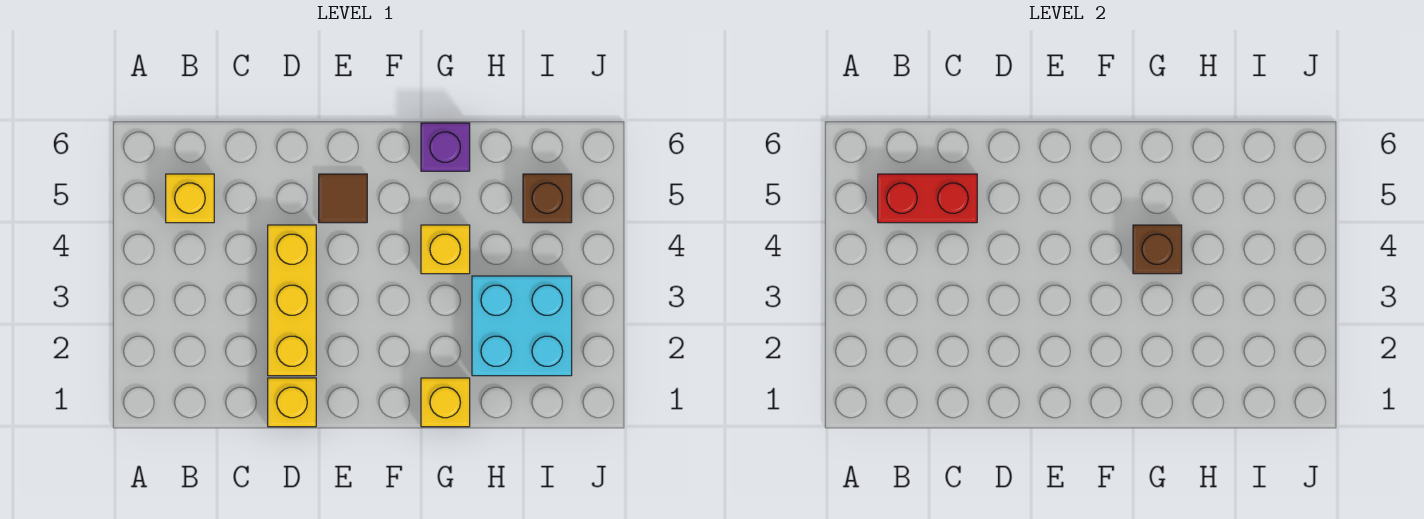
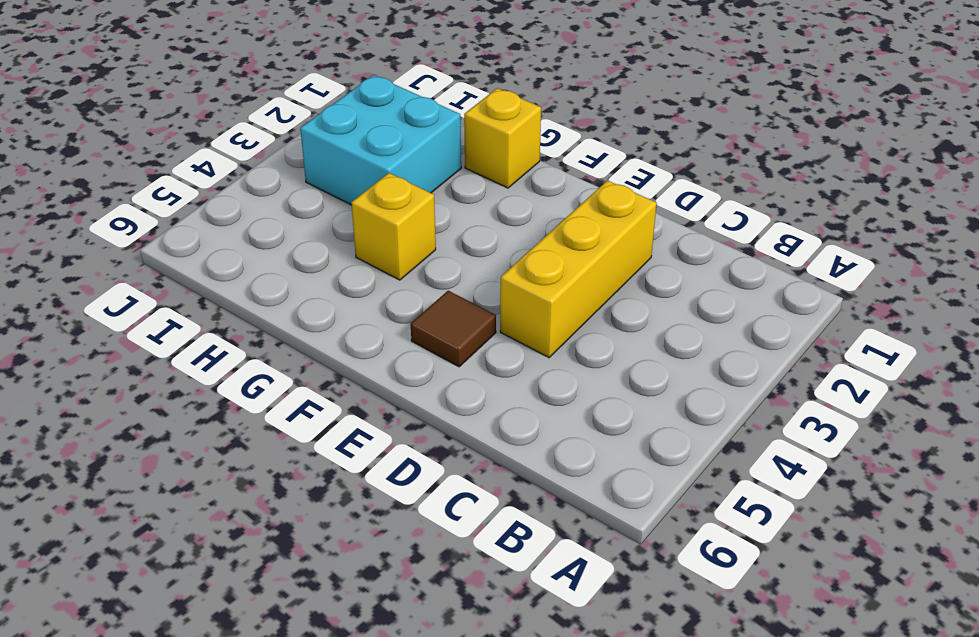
none -> yellow 1x1 brick [166,174,214,223]
none -> yellow 1x1 brick [268,378,316,427]

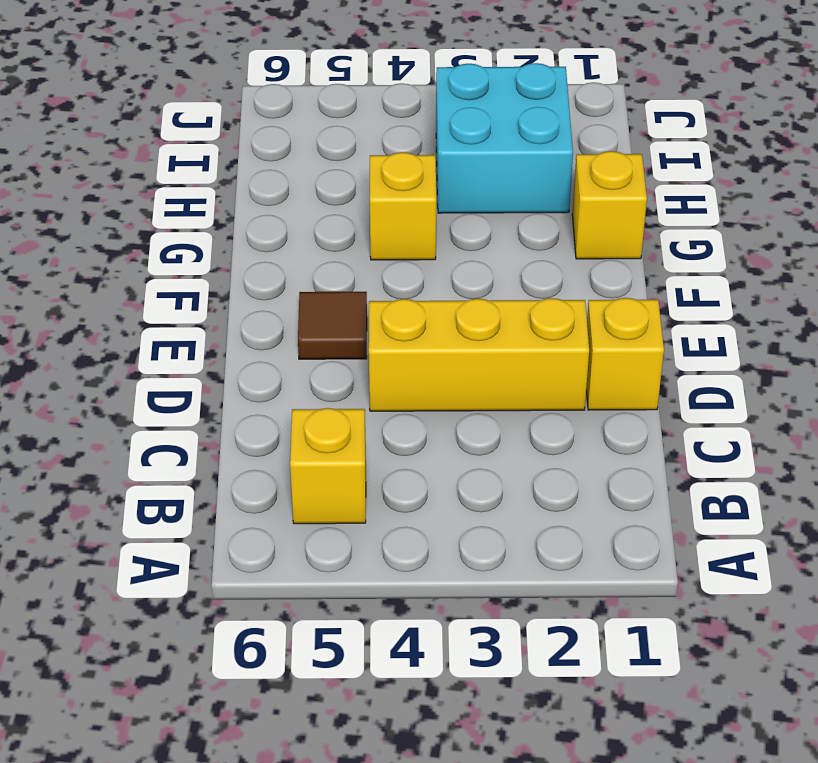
none -> purple 1x1 brick [421,123,470,171]
none -> brown 1x1 brick [523,174,572,223]

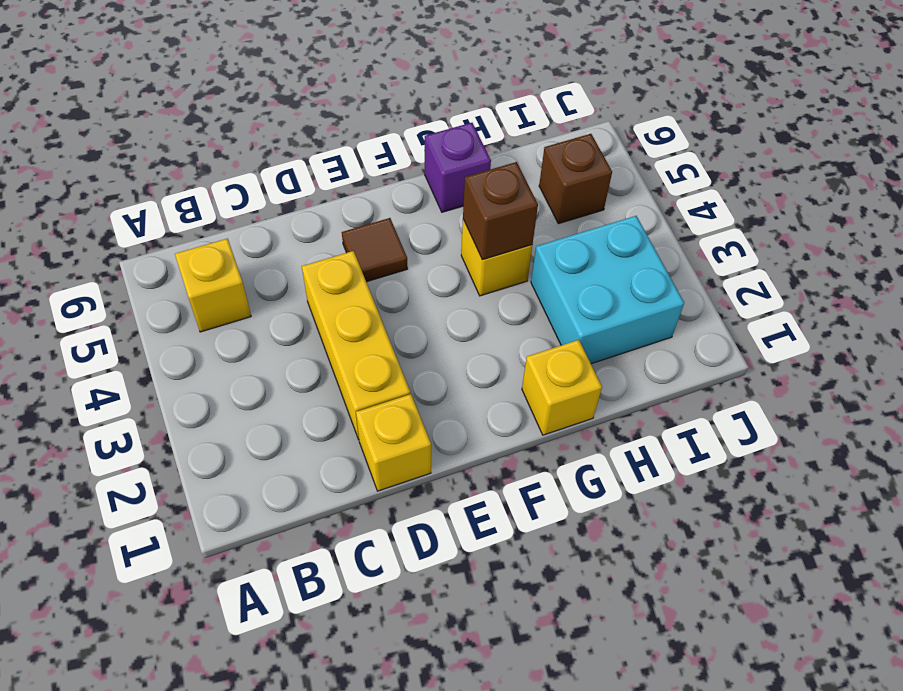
none -> red 1x2 brick [878,174,977,223]

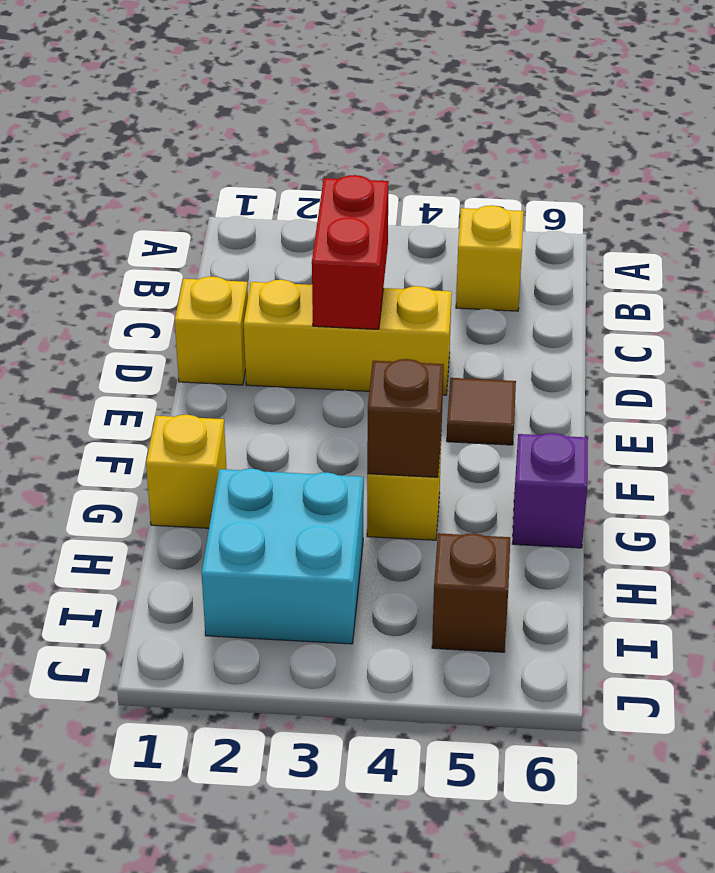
red 1x2 brick [312,175,389,329] -> red 1x2 brick moved to [878,174,977,223]

